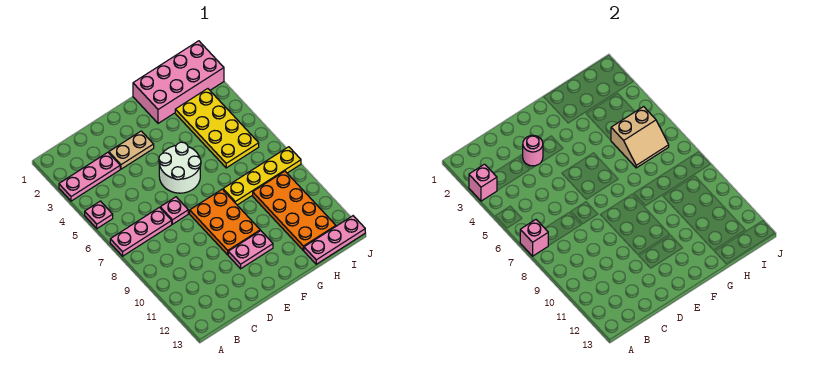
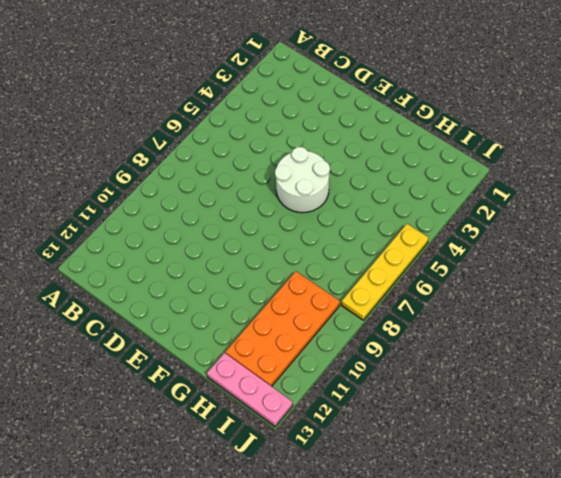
yellow 1x4 plate [342,224,428,320] -> yellow 1x4 plate turned to [223,147,301,205]
none -> pink 1x3 plate [59,153,120,201]
none -> pink 1x1 plate [85,201,113,229]
none -> pink 1x3 plate [110,207,172,256]

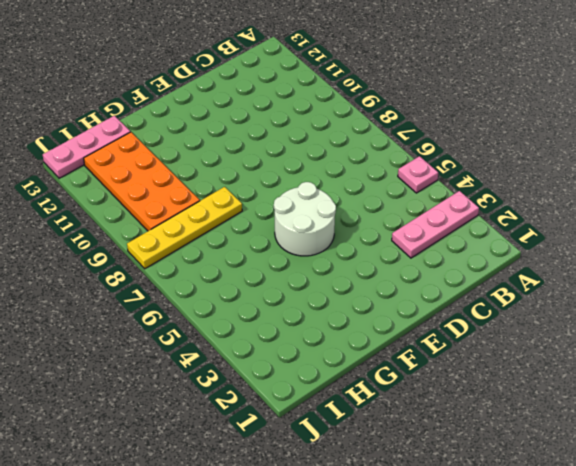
none -> pink 1x3 plate [110,207,172,256]
none -> tan 1x2 plate [109,131,154,169]
none -> pink 1x1 plate [160,197,188,224]

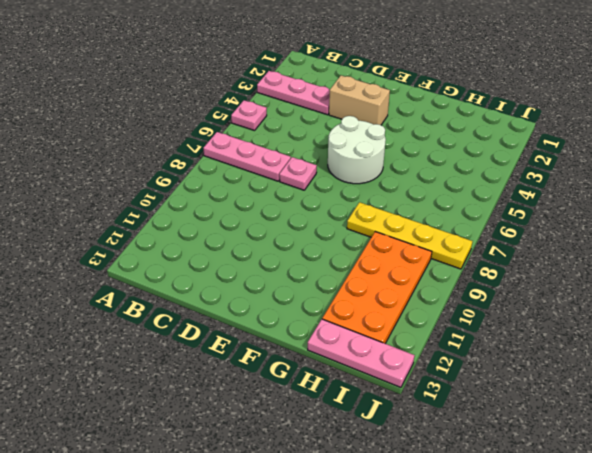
tan 1x2 brick [329,76,390,125] -> tan 1x2 plate [109,131,154,169]
none -> orange 2x3 plate [190,189,260,255]
none -> pink 1x2 plate [228,231,273,269]
none -> pink 2x4 brick [133,41,224,123]

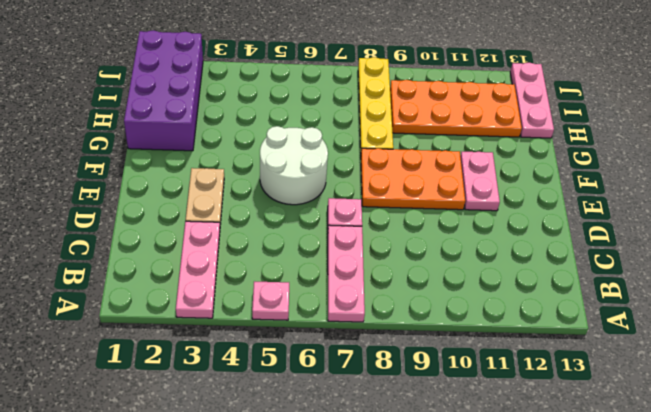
purple 2x4 brick [124,30,203,151] -> pink 2x4 brick [133,41,224,123]
none -> yellow 2x4 plate [175,89,259,168]
none -> pink 1x1 brick [469,164,497,201]
none -> pink 1x1 brick [520,220,548,256]

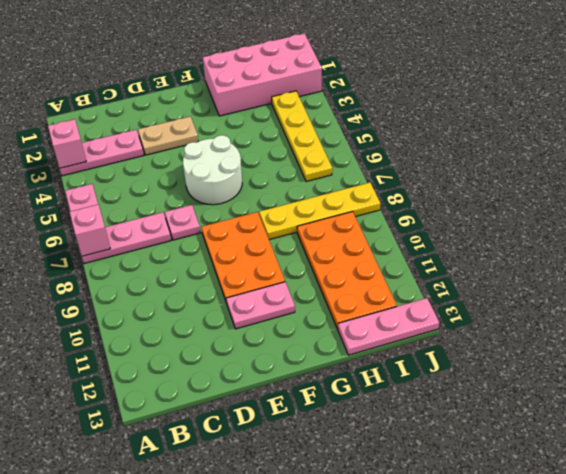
yellow 1x4 plate [272,91,332,182] -> yellow 2x4 plate [175,89,259,168]
none -> pink 1x1 round brick [523,135,543,166]
none -> tan 2x2 slope [611,107,669,168]

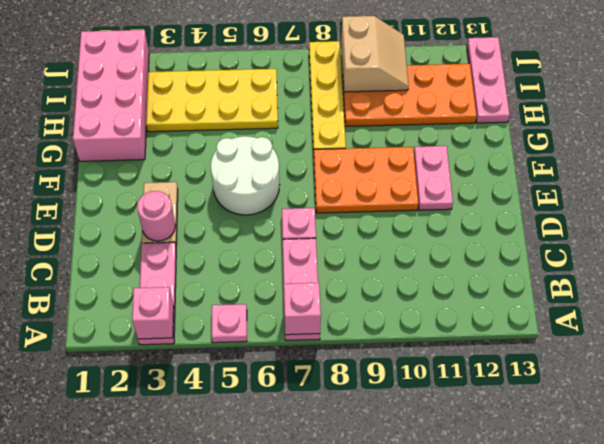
tan 2x2 slope [341,16,409,92] -> tan 2x2 slope moved to [611,107,669,168]

